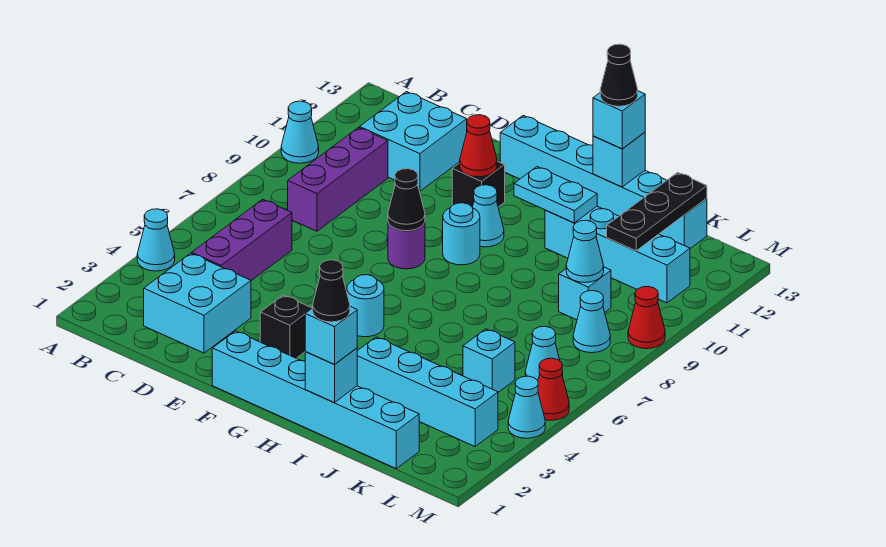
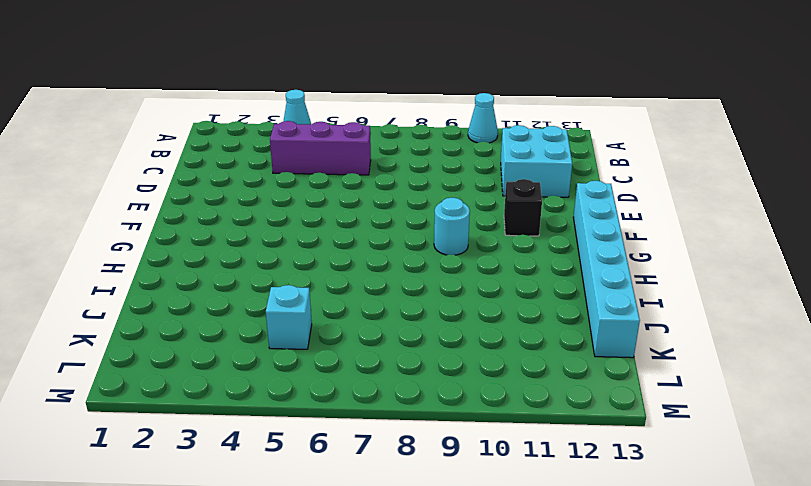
none -> cyan 2x2 brick [144,253,251,353]
none -> purple 1x3 brick [288,128,388,231]
none -> cyan 1x6 brick [212,331,419,468]
none -> black 1x1 brick [260,295,312,358]

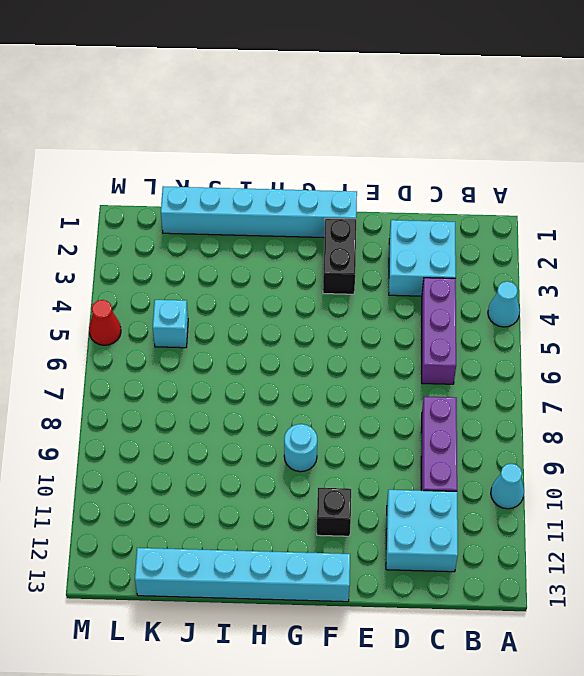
black 1x2 brick [323,218,356,294] -> black 1x1 brick [260,295,312,358]
none -> purple 1x1 round brick [388,222,425,269]
none -> cyan 1x1 round brick [347,275,384,337]
none -> cyan 1x1 cone [472,185,504,247]
none -> cyan 1x4 brick [357,337,498,446]

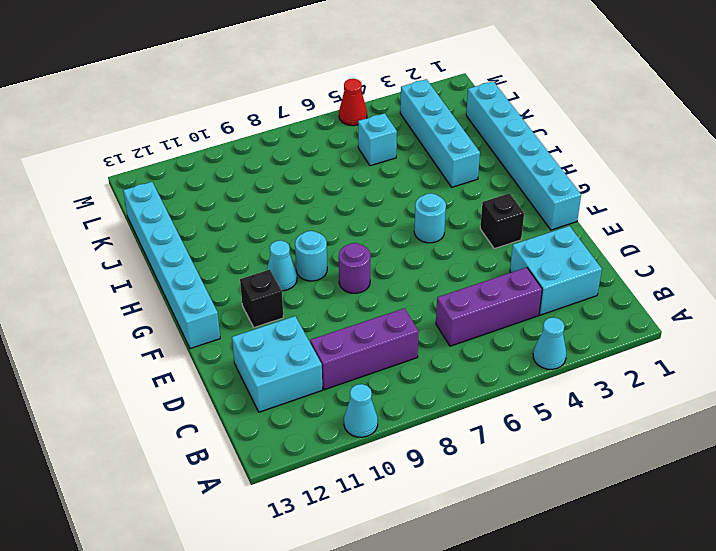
none -> cyan 1x4 brick [545,206,690,303]
none -> cyan 1x1 brick [559,267,611,320]
none -> cyan 1x1 cone [525,326,563,380]
none -> cyan 1x1 cone [573,291,610,353]

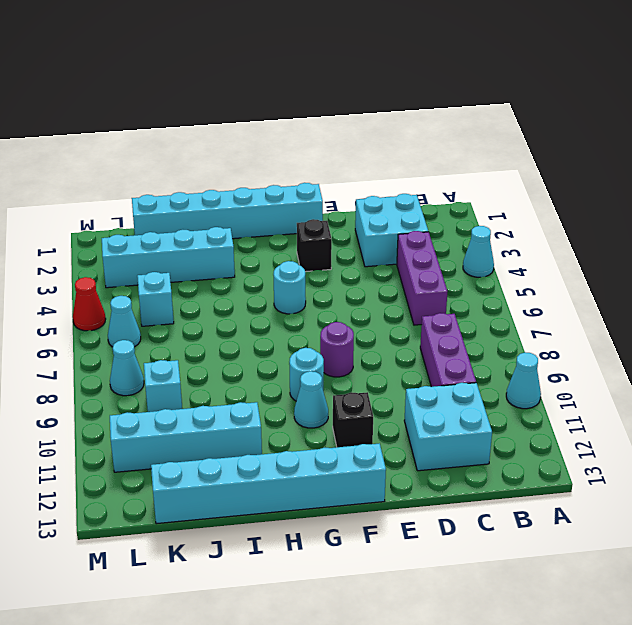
none -> cyan 1x1 cone [508,376,545,438]
none -> red 1x1 cone [628,287,665,349]
none -> black 1x1 cone [388,169,425,231]
none -> red 1x1 cone [460,115,497,177]

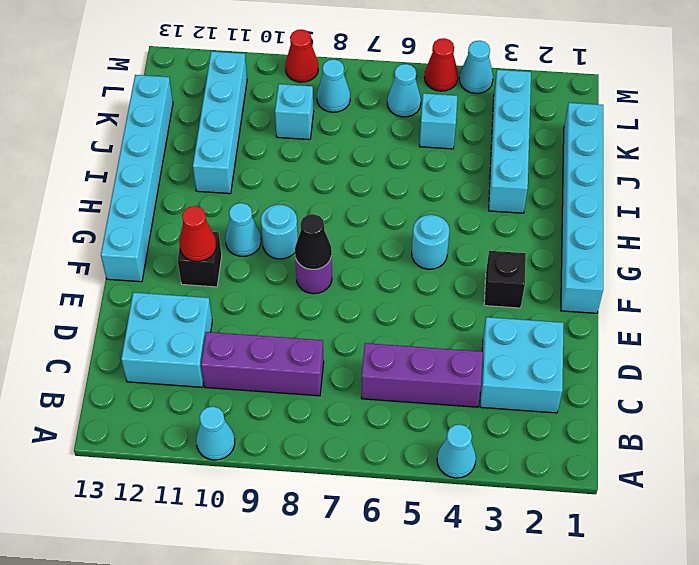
none -> cyan 1x2 plate [514,167,597,223]
none -> cyan 1x1 brick [305,348,357,403]
none -> cyan 1x1 brick [593,132,645,187]
none -> cyan 1x1 cone [566,220,604,283]

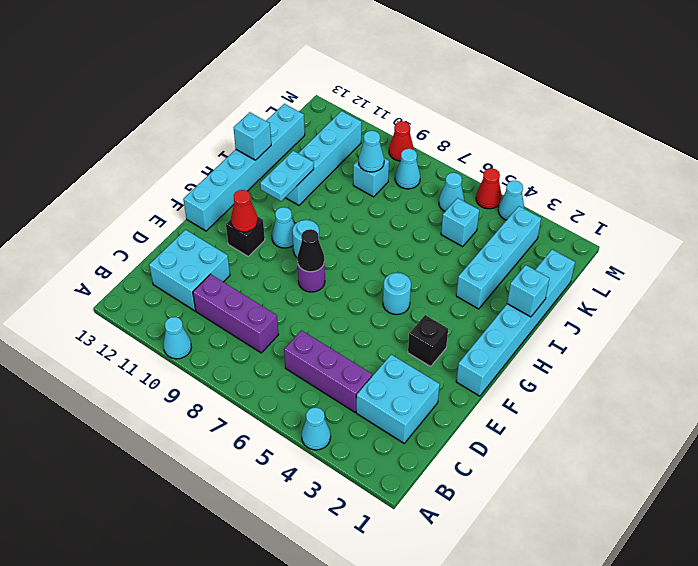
none -> black 1x3 plate [607,172,707,251]
none -> cyan 1x1 brick [305,307,357,365]
none -> cyan 1x1 brick [593,91,645,149]
none -> black 1x1 cone [313,260,350,322]

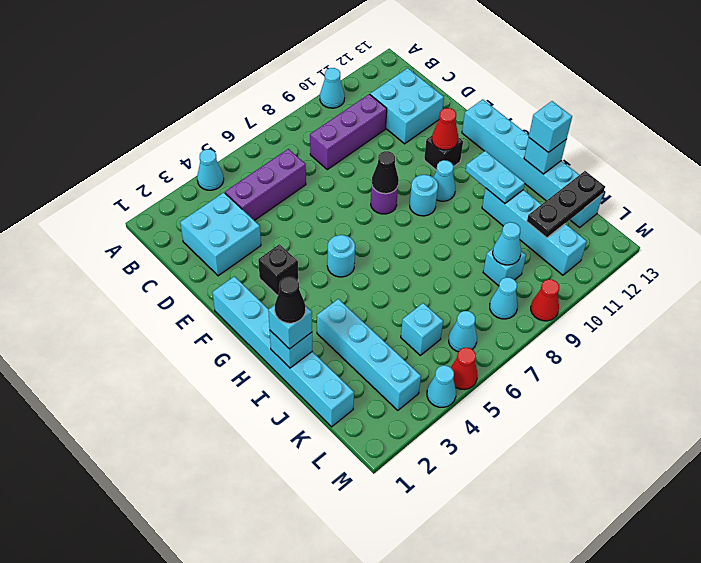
none -> black 1x1 cone [600,44,638,106]

